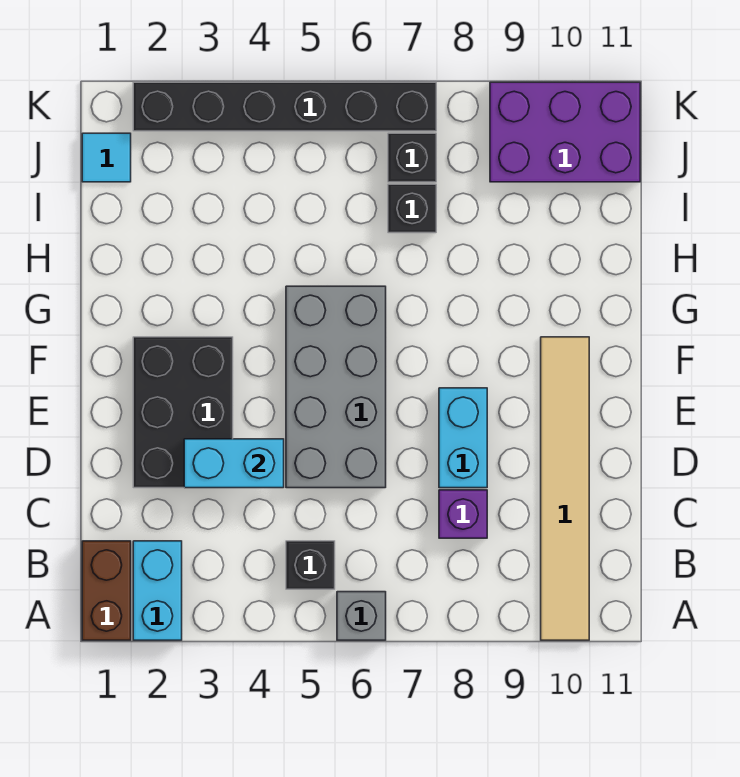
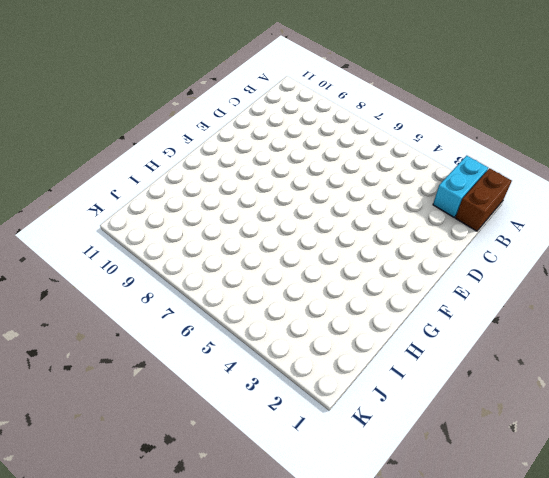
none -> grey 1x1 brick [337,592,386,640]
none -> tan 1x6 tile [541,337,589,640]
none -> black 1x1 brick [286,541,335,589]

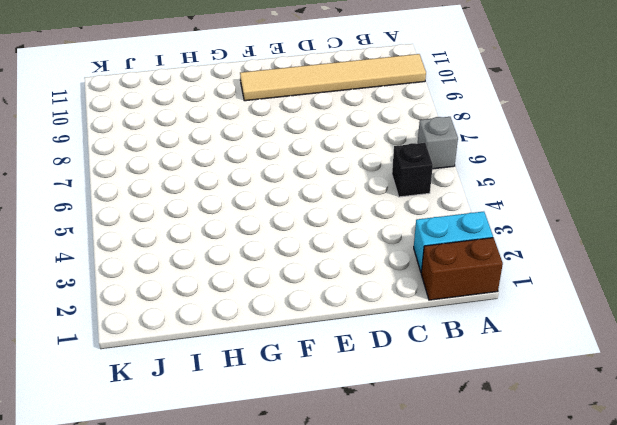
none -> purple 1x1 brick [439,490,487,538]
none -> black 2x3 brick [133,337,233,488]
none -> grey 2x4 brick [286,286,386,488]

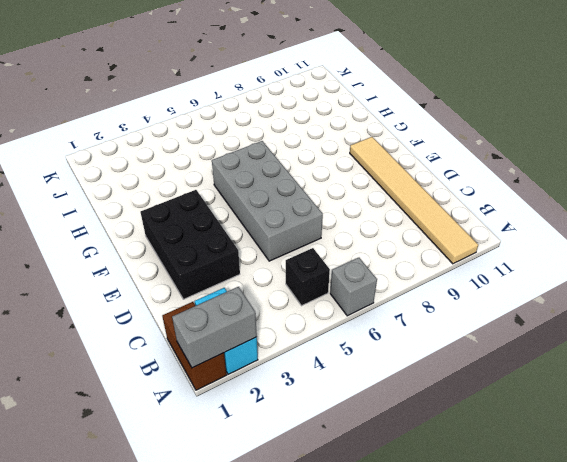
grey 1x2 brick [172,287,257,368] -> none
none -> purple 1x1 brick [439,490,487,538]
none -> cyan 1x2 brick [439,388,487,488]
none -> black 1x1 brick [388,184,436,233]

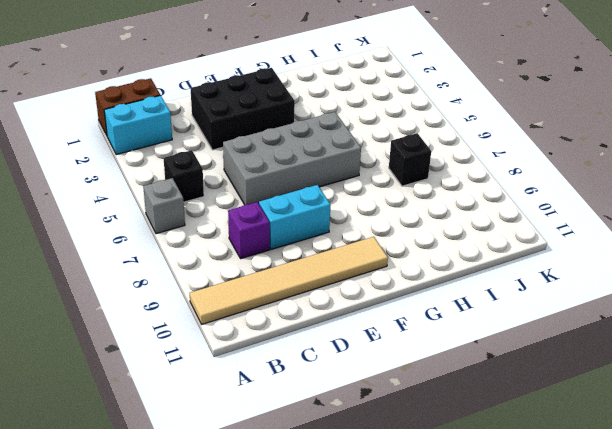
none -> cyan 1x1 tile [82,133,131,182]
none -> black 1x1 brick [388,133,436,182]
none -> purple 2x3 brick [490,82,640,182]

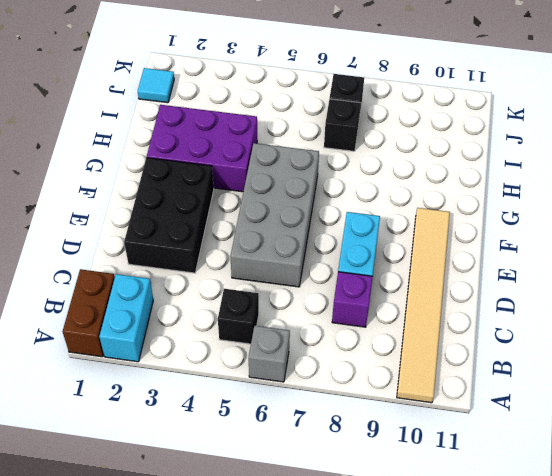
purple 2x3 brick [147,105,257,192] -> purple 2x3 brick moved to [490,82,640,182]
none -> black 1x6 brick [133,82,436,131]
none -> cyan 1x2 brick [184,439,284,488]

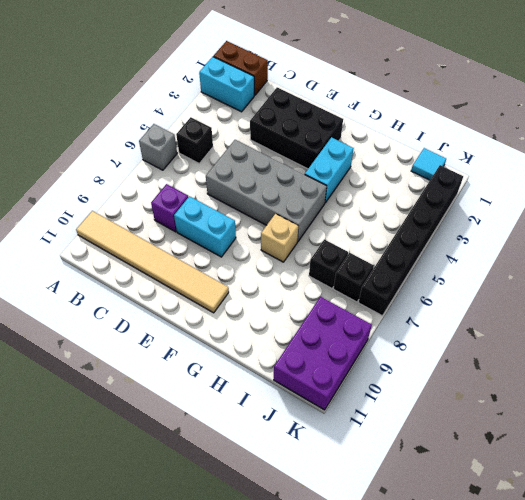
cyan 1x2 brick [305,137,354,203] -> cyan 1x2 brick moved to [184,439,284,488]
tan 1x1 brick [261,214,298,262] -> none

